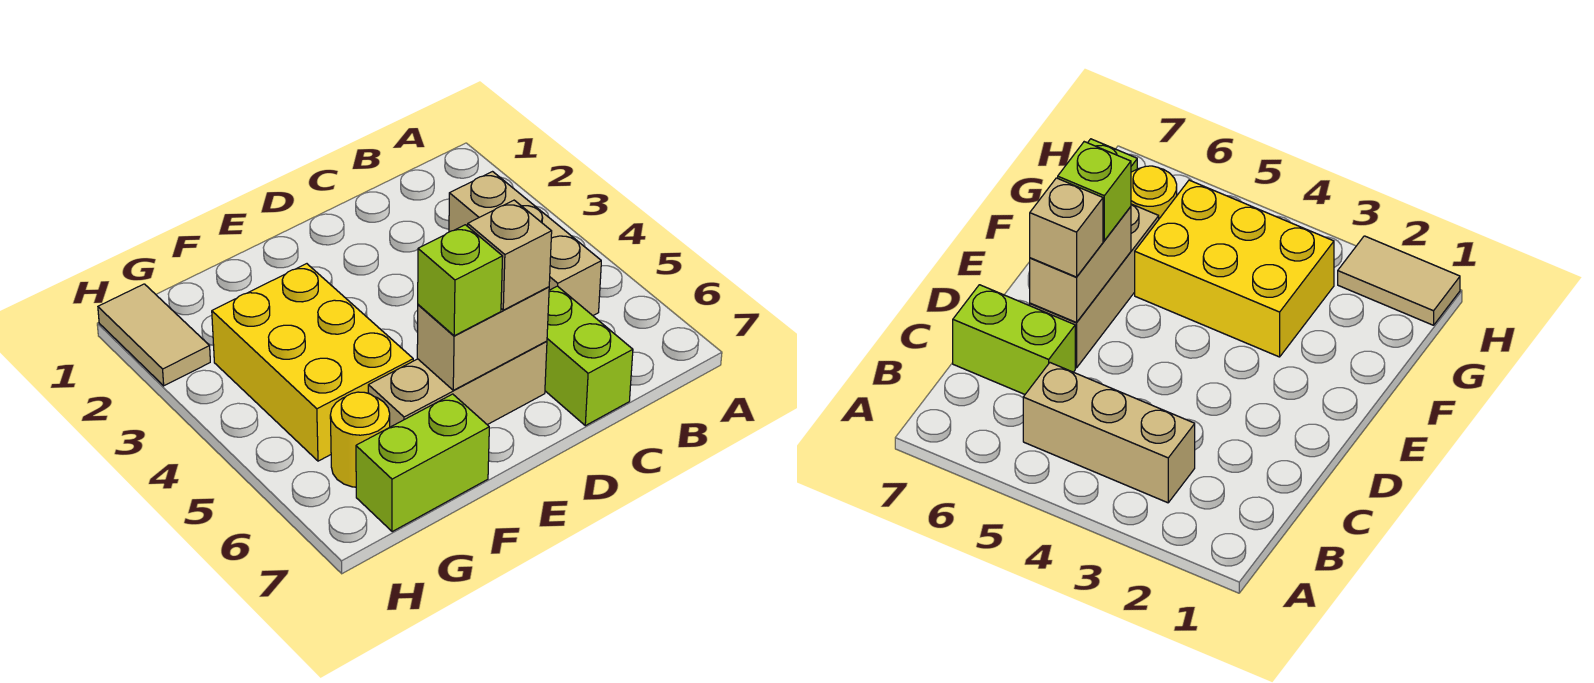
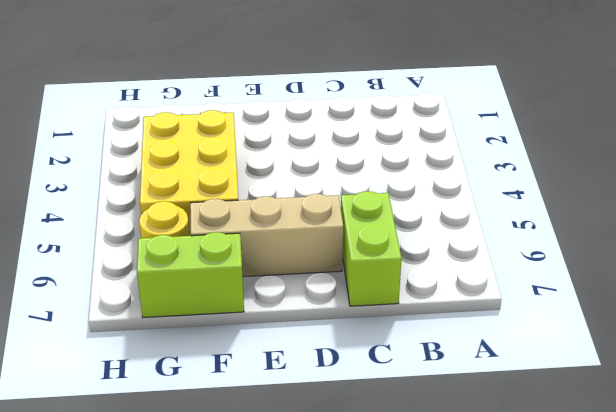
none -> tan 1x3 brick [449,172,601,315]
none -> tan 1x2 tile [98,284,210,386]

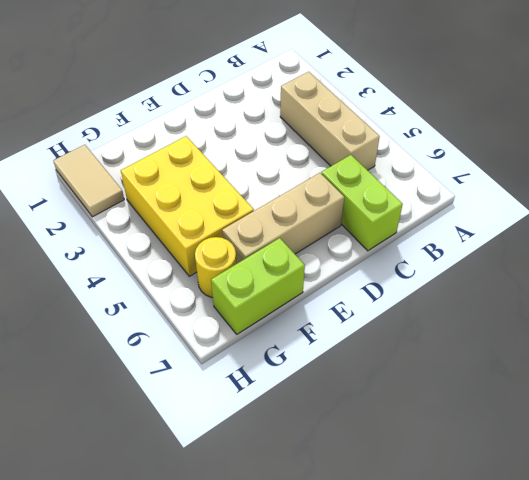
none -> tan 1x2 brick [417,287,549,390]
none -> tan 1x1 brick [468,200,552,310]

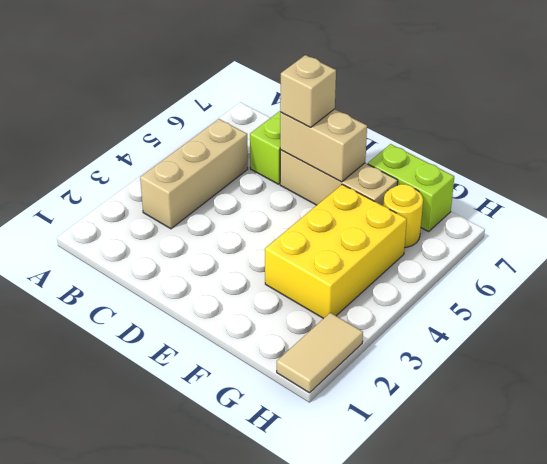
none -> lime 1x1 brick [418,225,503,336]

